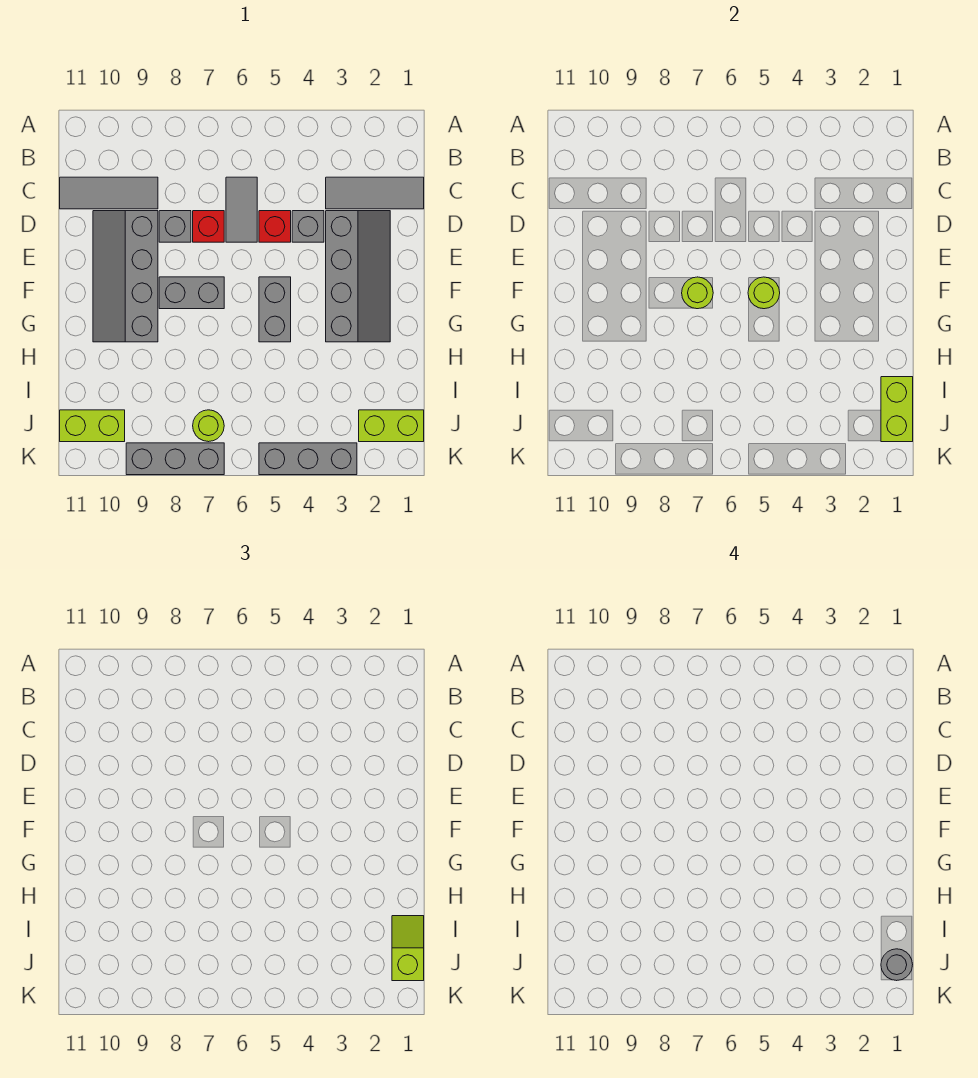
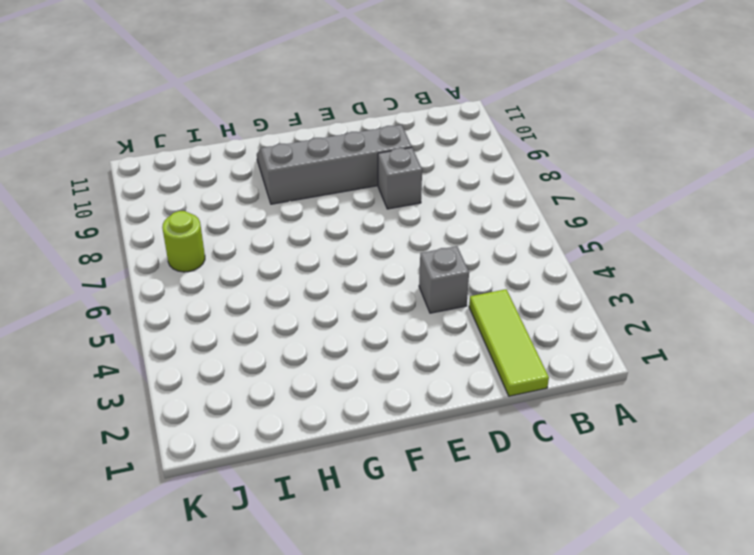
lime 1x3 tile [469,289,549,396] -> grey 1x3 tile [326,177,424,209]
none -> grey 1x2 tile [226,177,257,242]
none -> grey 1x3 tile [60,177,158,209]
none -> grey 2x4 slope [326,211,390,342]

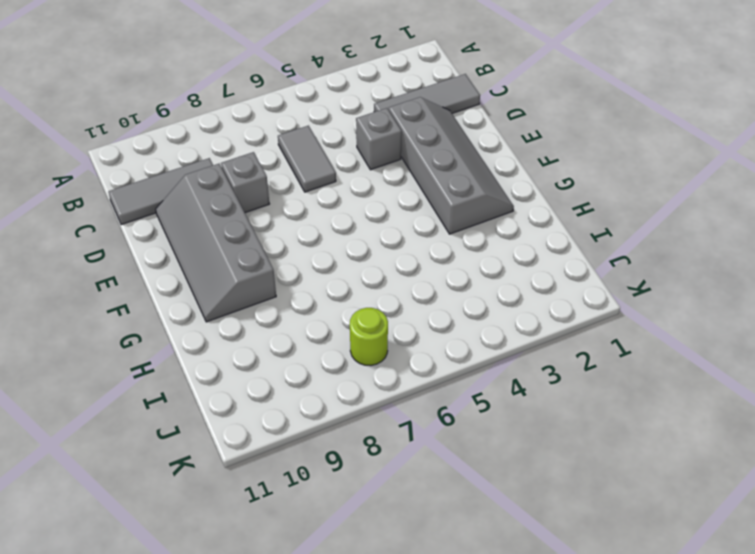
none -> red 1x1 brick [259,211,291,242]
none -> red 1x1 brick [193,211,224,242]
none -> grey 1x2 brick [259,277,291,342]

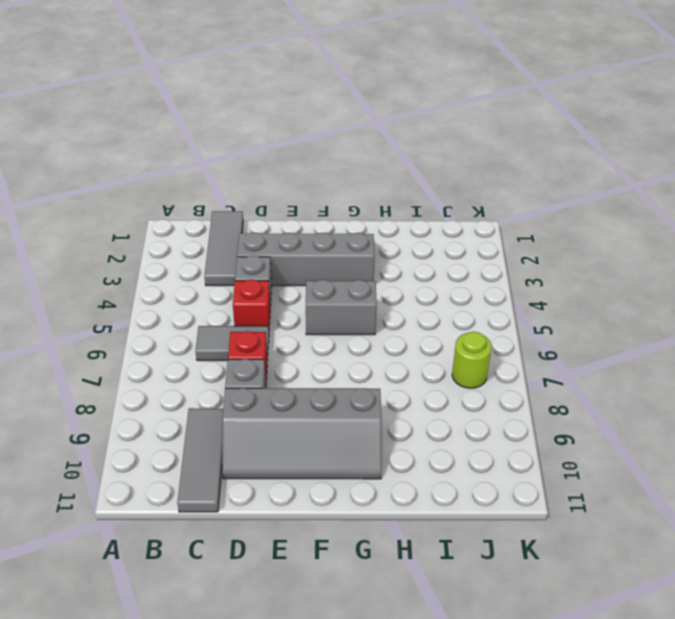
none -> grey 1x2 brick [159,277,224,309]
none -> lime 1x2 brick [359,410,424,442]
none -> lime 1x2 brick [60,410,125,442]

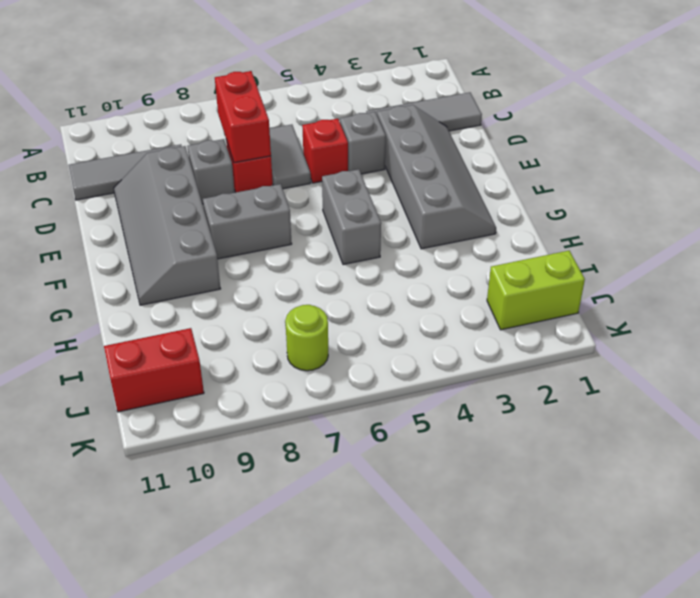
red 1x2 brick [215,71,271,163] -> none
red 1x2 brick [104,328,204,412] -> lime 1x2 brick [60,410,125,442]
none -> grey 1x3 brick [259,443,357,475]
none -> grey 1x3 brick [126,443,224,475]
none -> lime 1x1 round brick [748,277,780,309]

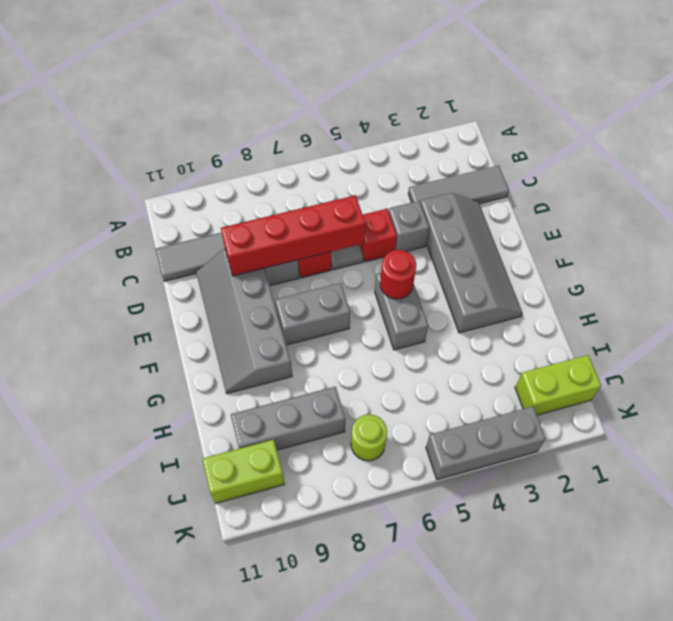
red 1x4 brick [221,195,365,276] -> none
red 1x1 round brick [380,250,416,299] -> lime 1x1 round brick [748,277,780,309]
grey 1x3 brick [231,387,345,450] -> grey 1x3 brick moved to [126,443,224,475]
none -> lime 1x1 round brick [682,277,713,309]
none -> lime 1x2 brick [881,377,913,442]
none -> lime 1x2 slope [392,916,424,981]

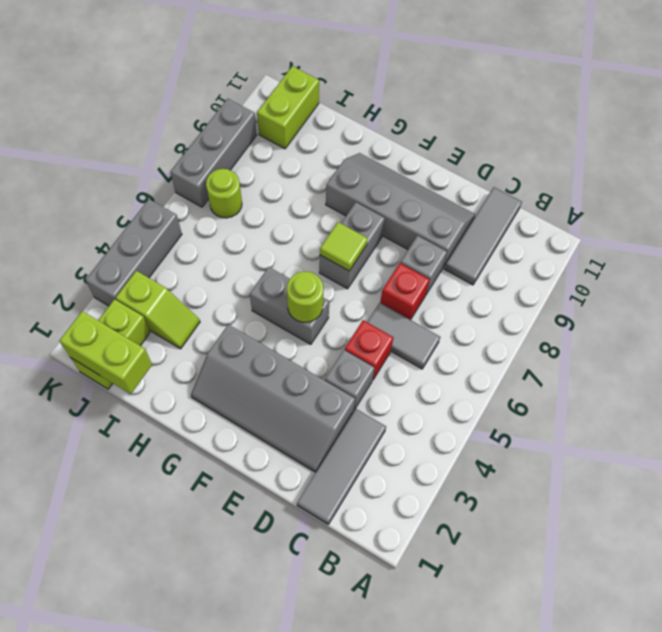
lime 1x1 tile [320,222,368,271] -> lime 1x1 round brick [682,277,713,309]
lime 1x2 slope [116,271,200,349] -> lime 1x2 slope moved to [392,916,424,981]
none -> grey 1x1 round brick [881,949,913,981]

